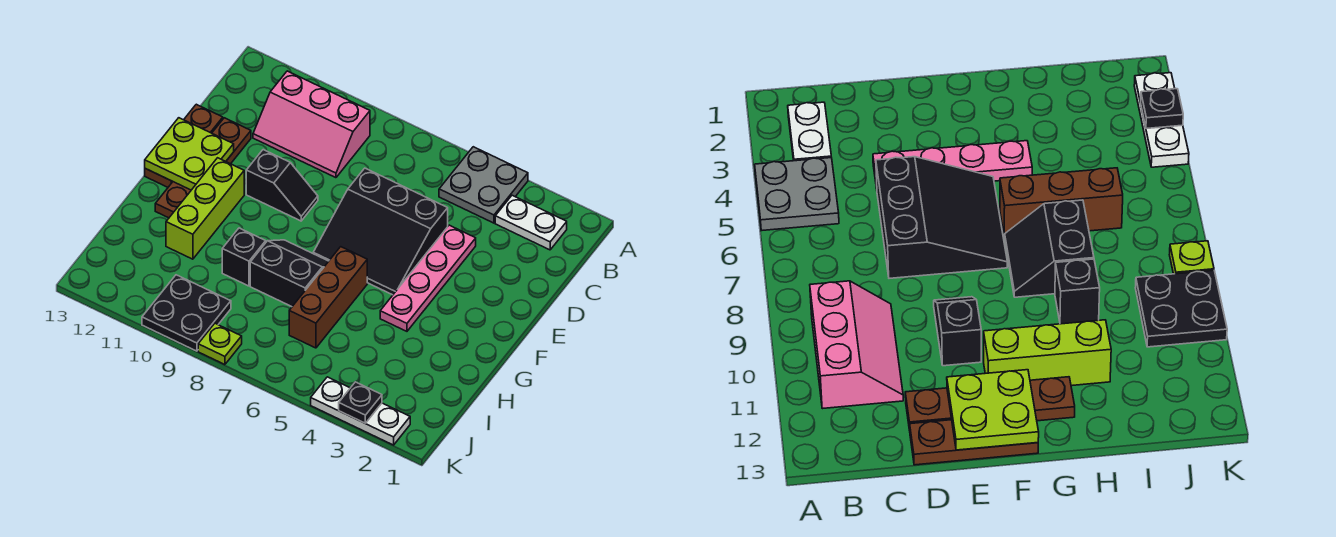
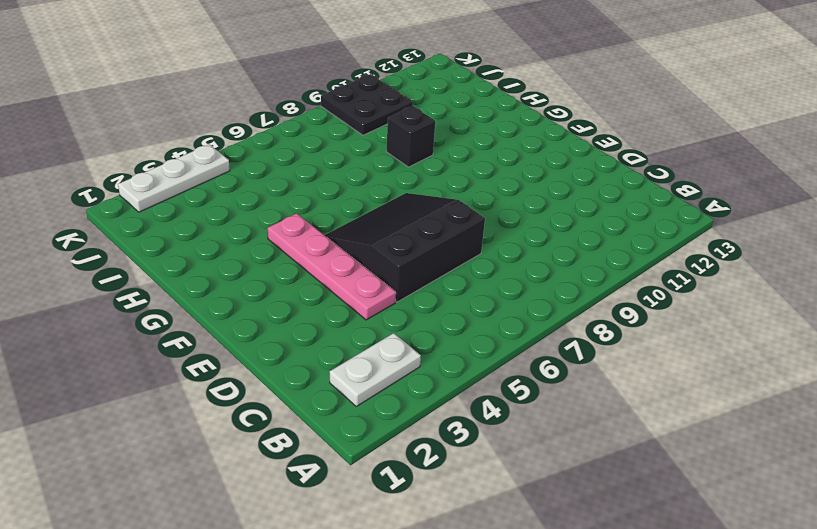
none -> grey 2x2 plate [439,147,528,223]
none -> pink 2x3 slope [253,71,370,178]
none -> brown 1x4 plate [155,118,251,218]

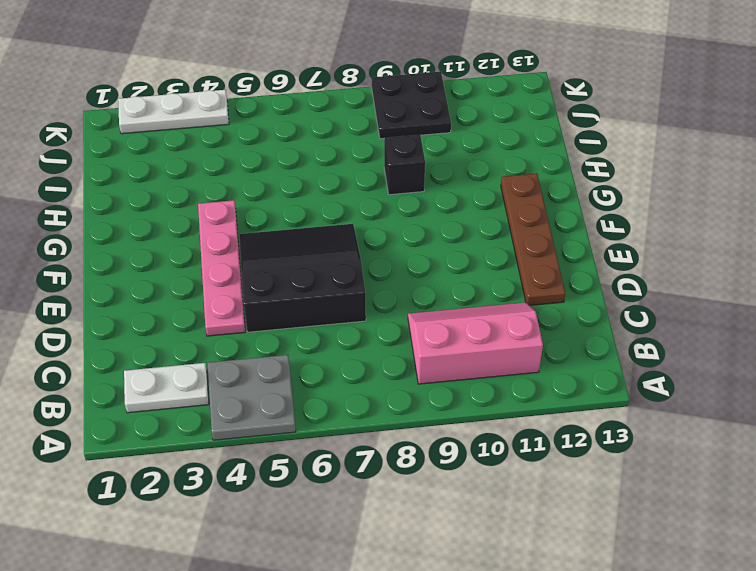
none -> brown 1x3 plate [145,104,223,187]
none -> black 1x2 slope [246,150,318,221]
none -> lime 1x3 brick [166,158,244,259]

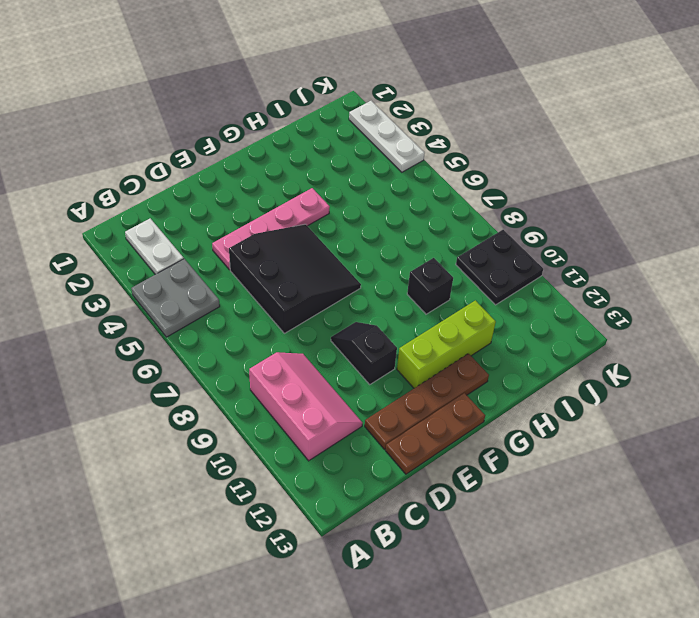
none -> brown 1x3 brick [289,247,367,348]
none -> black 2x2 slope [250,240,329,307]
none -> lime 1x1 plate [198,323,242,365]

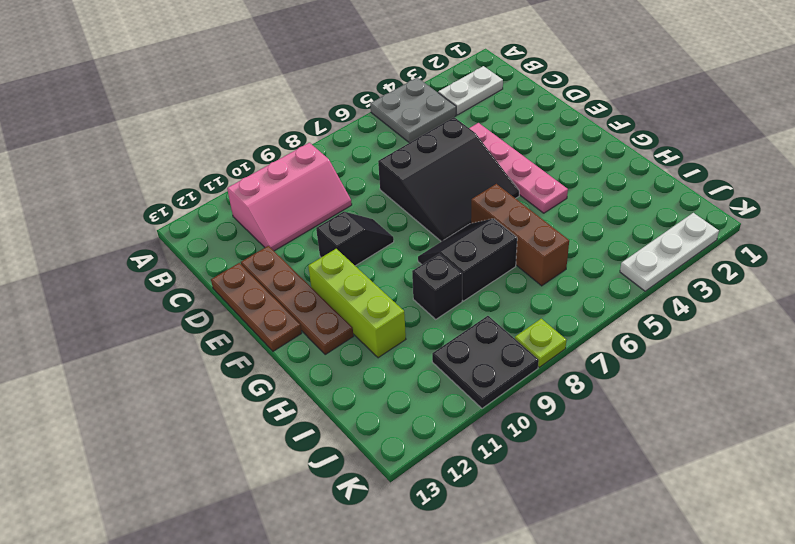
none -> lime 2x2 plate [145,118,234,190]
none -> black 1x1 plate [339,382,382,423]

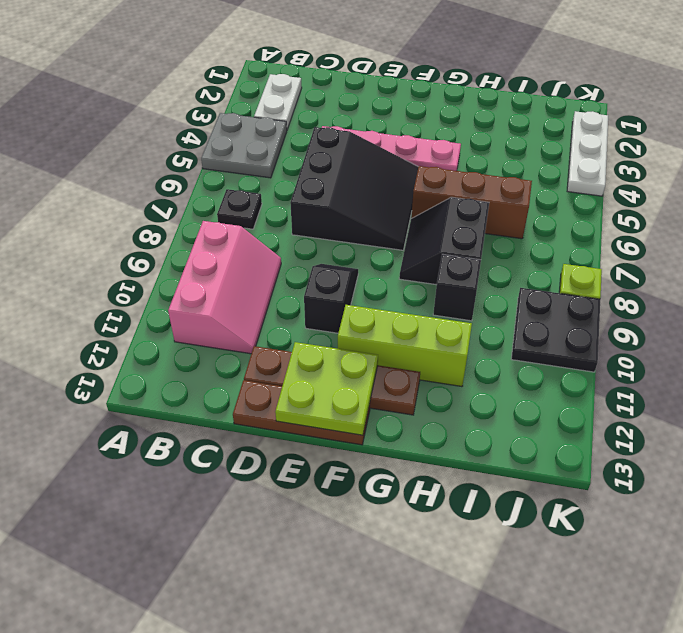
black 1x1 plate [217,189,262,229] -> black 1x1 plate moved to [339,382,382,423]

